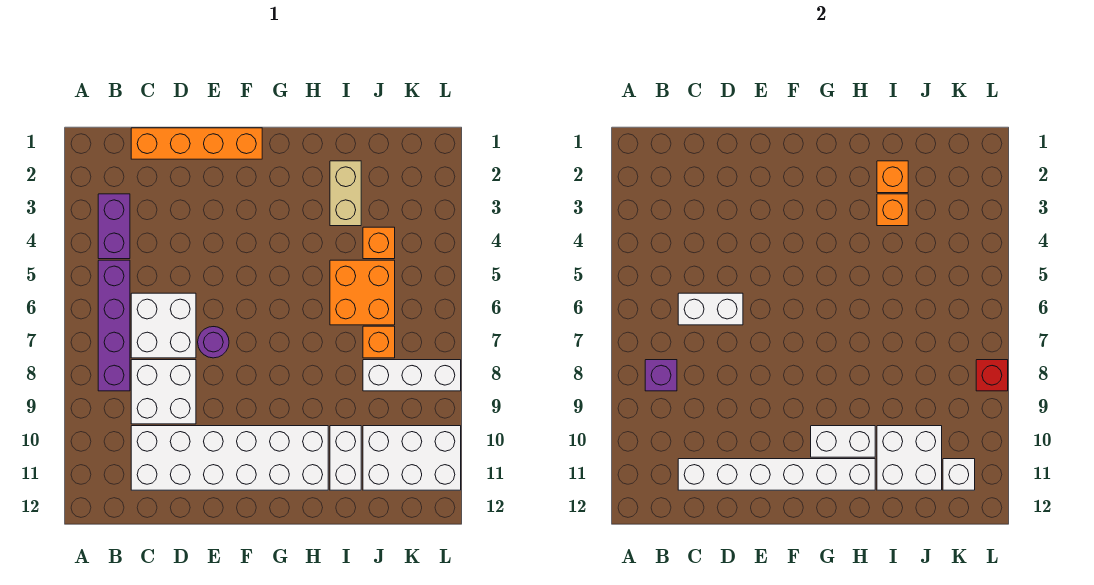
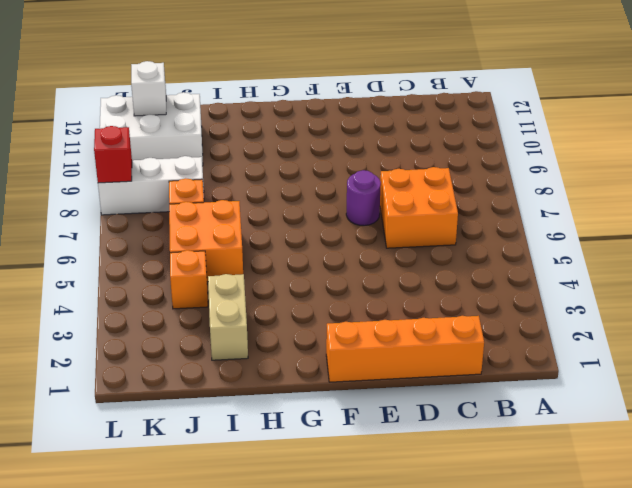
orange 2x2 brick [380,167,458,248] -> white 2x2 brick [131,293,196,358]
none -> purple 1x2 brick [98,194,130,259]
none -> purple 1x4 brick [98,260,130,391]
none -> white 2x2 brick [131,360,196,424]

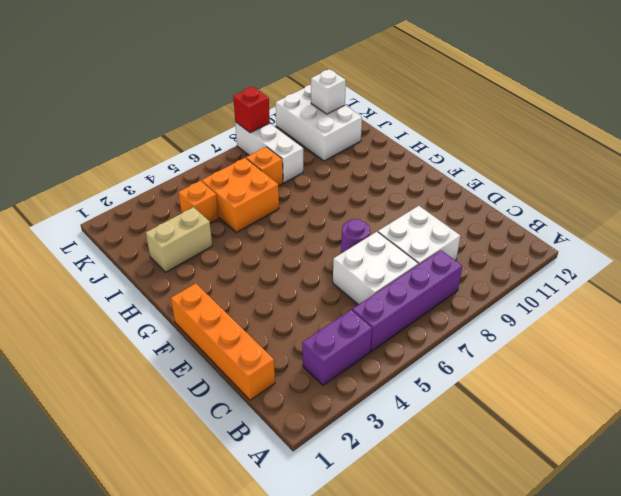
none -> white 2x6 brick [131,426,328,490]
none -> white 1x2 brick [330,426,361,490]
none -> purple 1x1 brick [645,360,677,391]

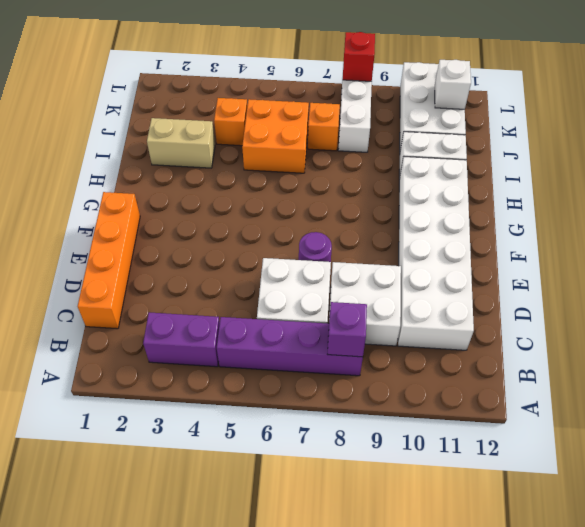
none -> white 1x2 brick [678,293,743,325]
none -> white 1x6 brick [678,459,875,490]
none -> white 1x2 brick [811,426,875,457]

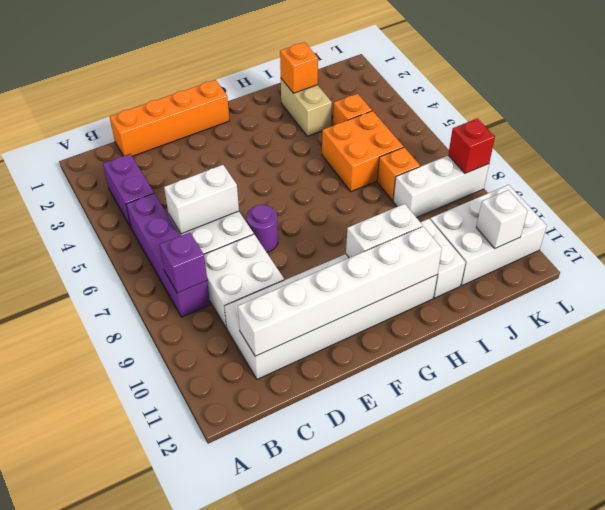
none -> orange 1x1 brick [877,194,908,226]
none -> white 2x2 brick [877,426,942,490]

